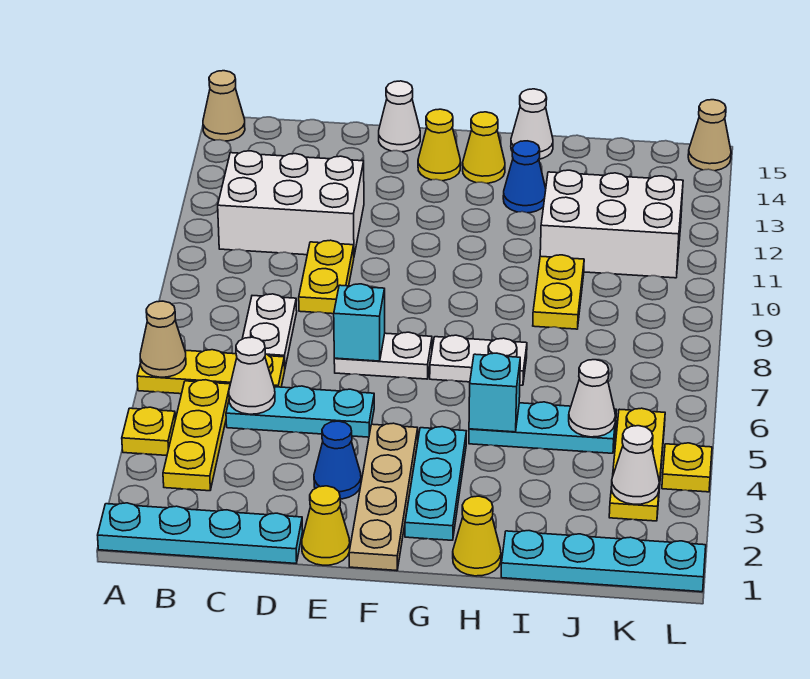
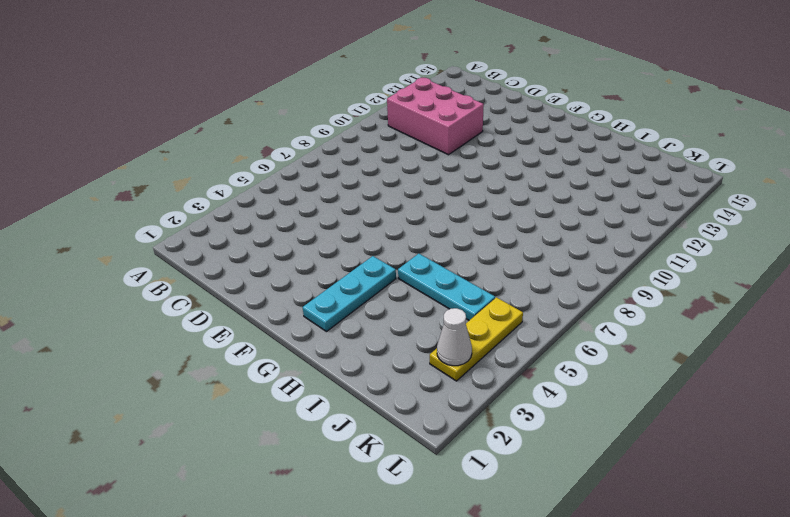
pink 2x3 brick [387,78,484,155] -> white 2x3 brick [218,151,364,255]
none -> cyan 1x4 plate [98,503,303,563]
none -> yellow 1x1 plate [122,407,175,455]
none -> yellow 1x3 plate [137,350,285,394]
none -> tan 1x1 cone [203,71,245,141]

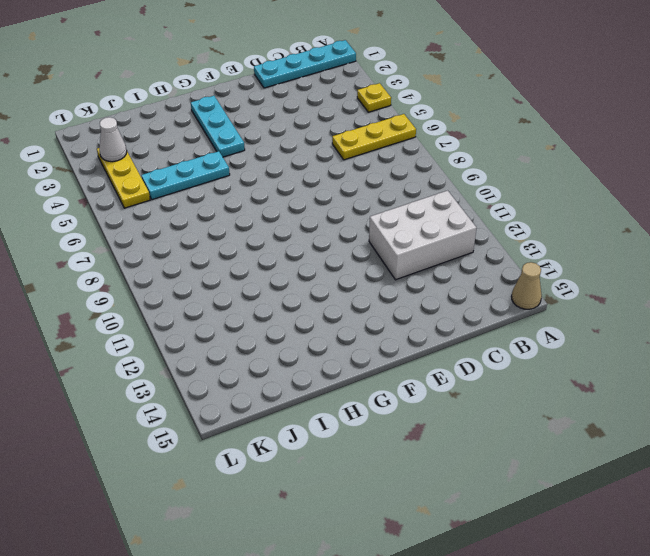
none -> yellow 1x3 plate [163,380,230,491]
none -> cyan 1x3 plate [226,386,374,437]
none -> white 1x2 plate [242,294,297,367]
none -> yellow 1x2 plate [299,240,354,314]

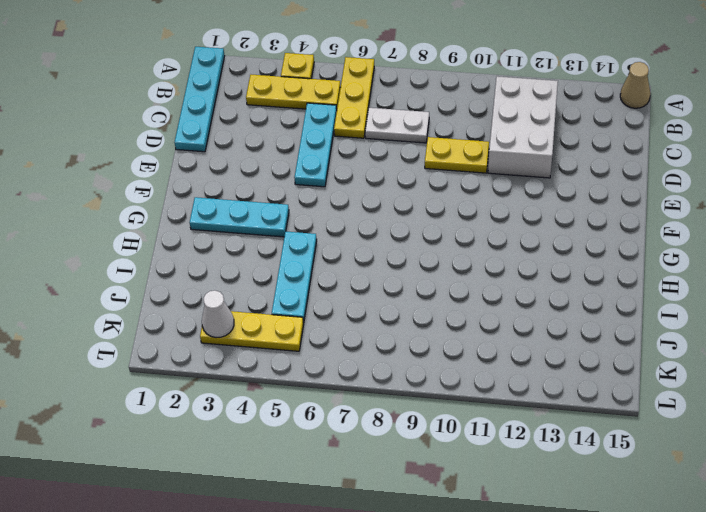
none -> yellow 1x1 cone [302,486,350,565]
none -> blue 1x1 cone [314,421,361,499]
none -> white 1x2 plate [334,332,432,379]
none -> white 1x1 cone [379,81,420,152]

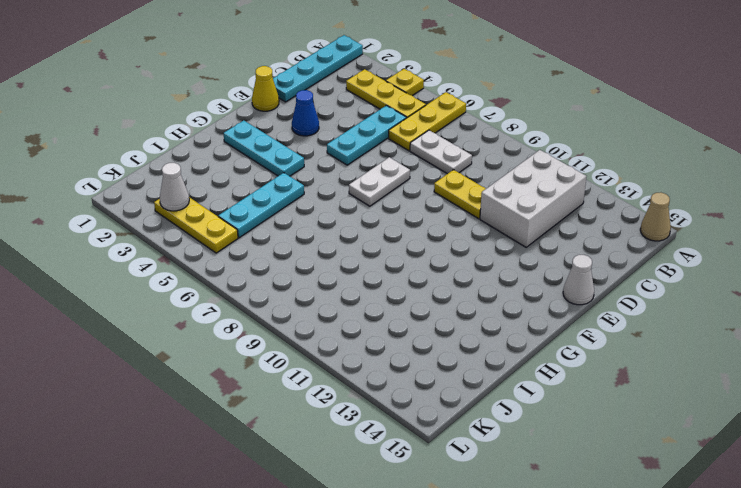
none -> tan 1x4 plate [349,423,418,571]
none -> yellow 1x1 cone [418,109,461,181]
none -> white 1x2 plate [430,335,527,385]
none -> yellow 1x1 cone [463,112,505,183]

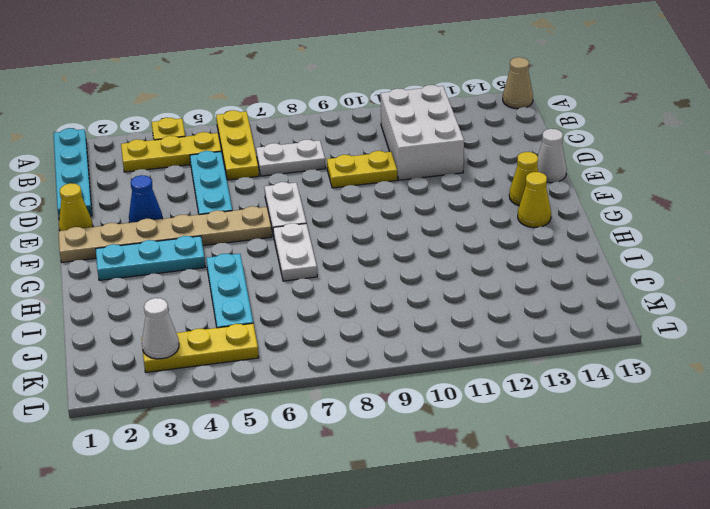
tan 1x6 plate [58,206,272,262] -> tan 1x4 plate [349,423,418,571]
none -> yellow 1x1 cone [453,496,501,576]
none -> blue 1x1 cone [503,141,546,213]
none -> white 1x1 cone [511,89,553,159]
none -> cyan 1x4 plate [501,531,706,592]

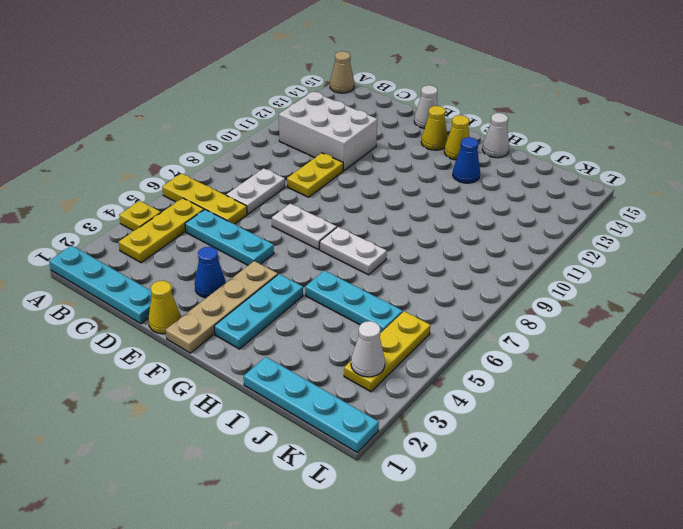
none -> yellow 1x1 cone [453,496,501,576]
none -> yellow 1x2 plate [533,255,584,329]
none -> white 2x3 brick [540,170,683,278]
none -> yellow 1x1 plate [662,443,712,492]

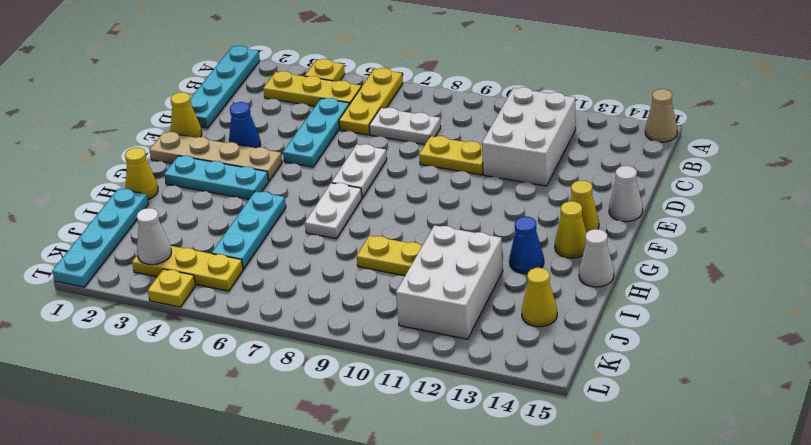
yellow 1x1 cone [522,268,557,327] -> none
none -> tan 1x1 cone [688,100,731,171]
none -> tan 1x1 cone [140,301,186,377]
none -> white 1x1 cone [229,337,275,414]
none -> cyan 1x1 brick [334,284,385,361]

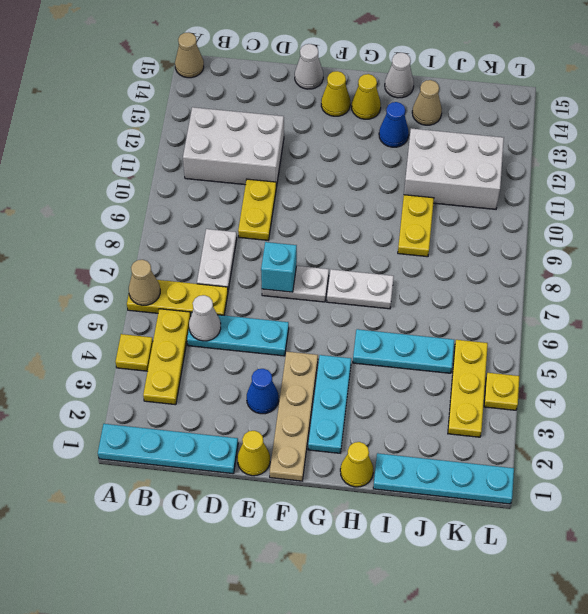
tan 1x1 cone [412,80,442,125] -> tan 1x1 cone moved to [688,100,731,171]
none -> cyan 1x1 brick [469,353,520,432]
none -> white 1x1 cone [569,360,615,437]
none -> white 1x1 cone [611,426,659,504]

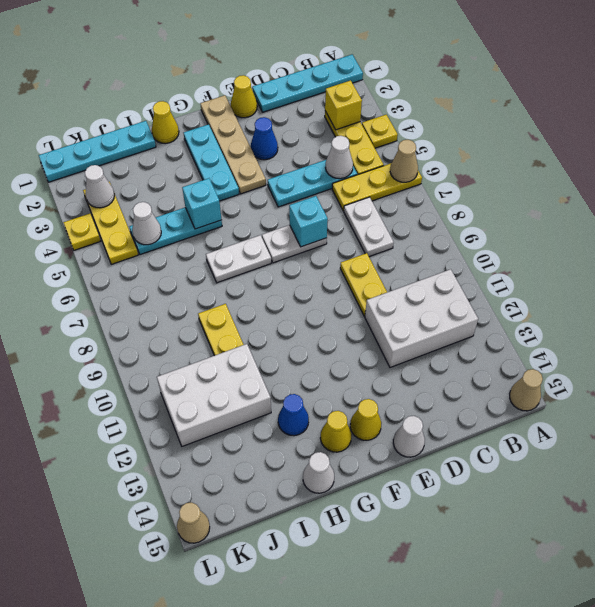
yellow 1x1 brick [325,80,362,130] -> none

